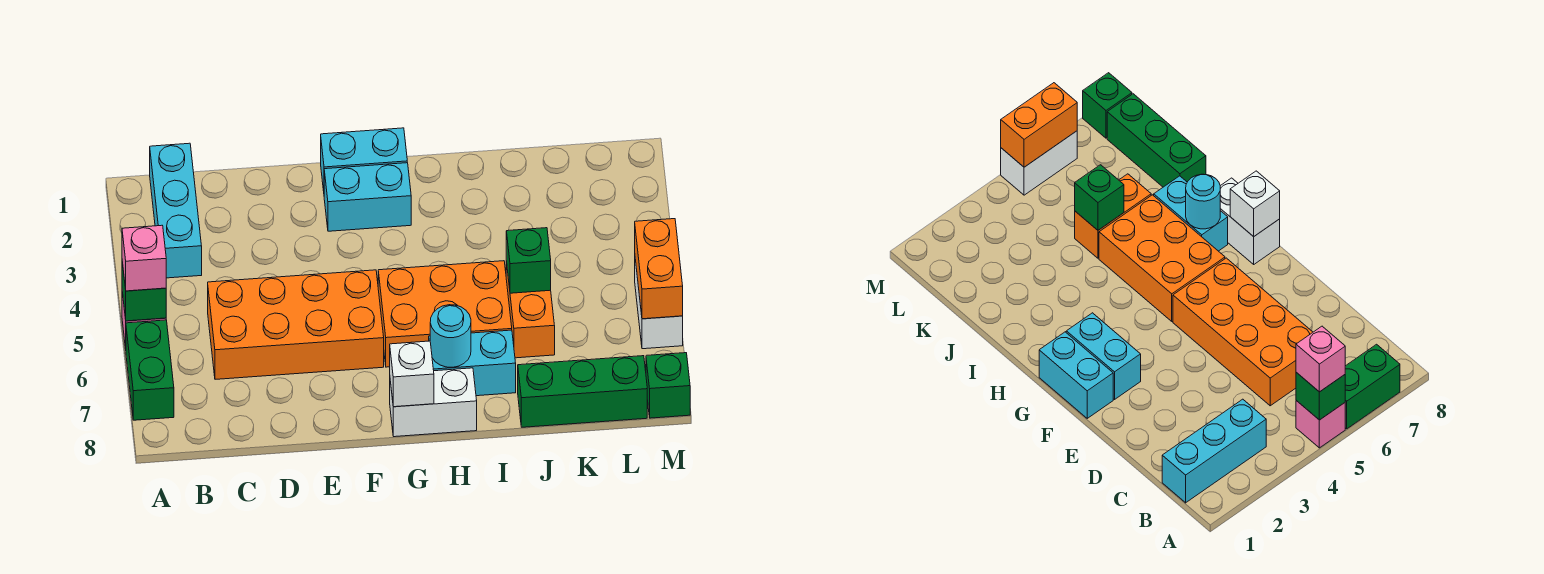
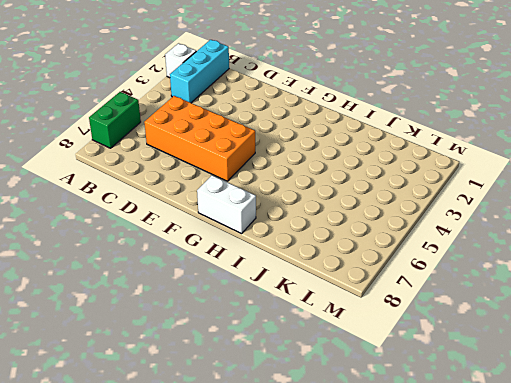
white 1x1 brick [165,43,196,78] -> white 1x1 brick moved to [390,341,434,407]
none -> pink 1x1 brick [1296,401,1345,448]
none -> cyan 1x2 brick [321,128,407,191]
none -> cyan 1x2 brick [324,163,411,231]

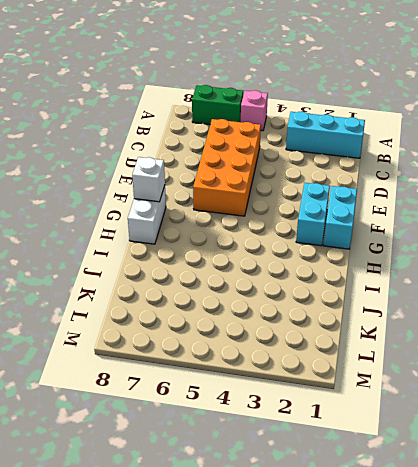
none -> orange 2x3 brick [378,261,512,367]
none -> cyan 1x2 brick [429,330,516,396]
none -> orange 1x2 brick [506,261,555,358]

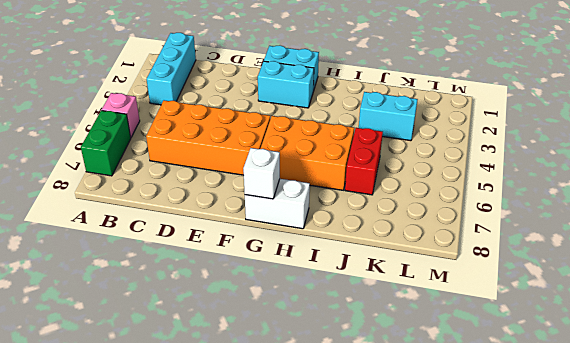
cyan 1x2 brick [359,92,418,141] -> cyan 1x2 brick moved to [429,330,516,396]
red 1x2 brick [345,128,383,195] -> orange 1x2 brick [506,261,555,358]
none -> green 1x3 brick [518,356,647,427]
none -> white 1x2 brick [635,260,683,349]
none -> green 1x1 brick [646,353,690,418]

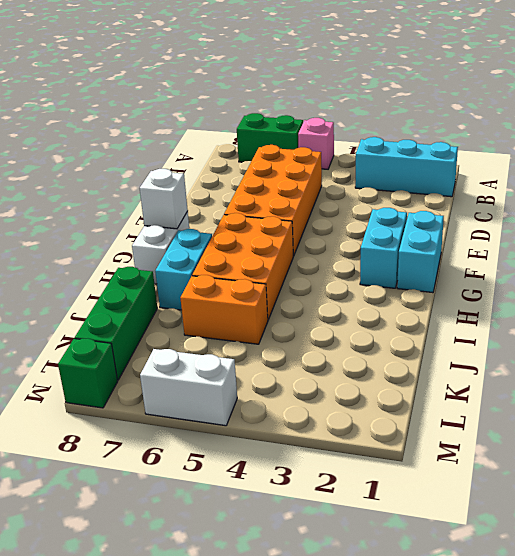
none -> green 1x1 brick [122,262,166,321]
none -> cyan 1x1 round brick [430,305,471,367]
none -> green 1x1 brick [506,228,551,293]

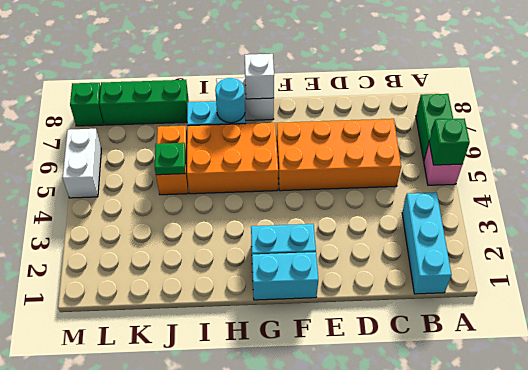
green 1x1 plate [155,143,186,175] -> green 1x1 brick [506,228,551,293]
none -> orange 1x2 brick [635,219,683,319]
none -> pink 1x1 brick [122,225,166,291]

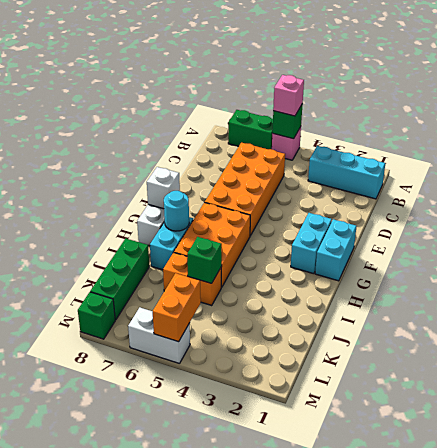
orange 1x2 brick [153,273,201,342] -> orange 1x2 brick turned to [635,219,683,319]

